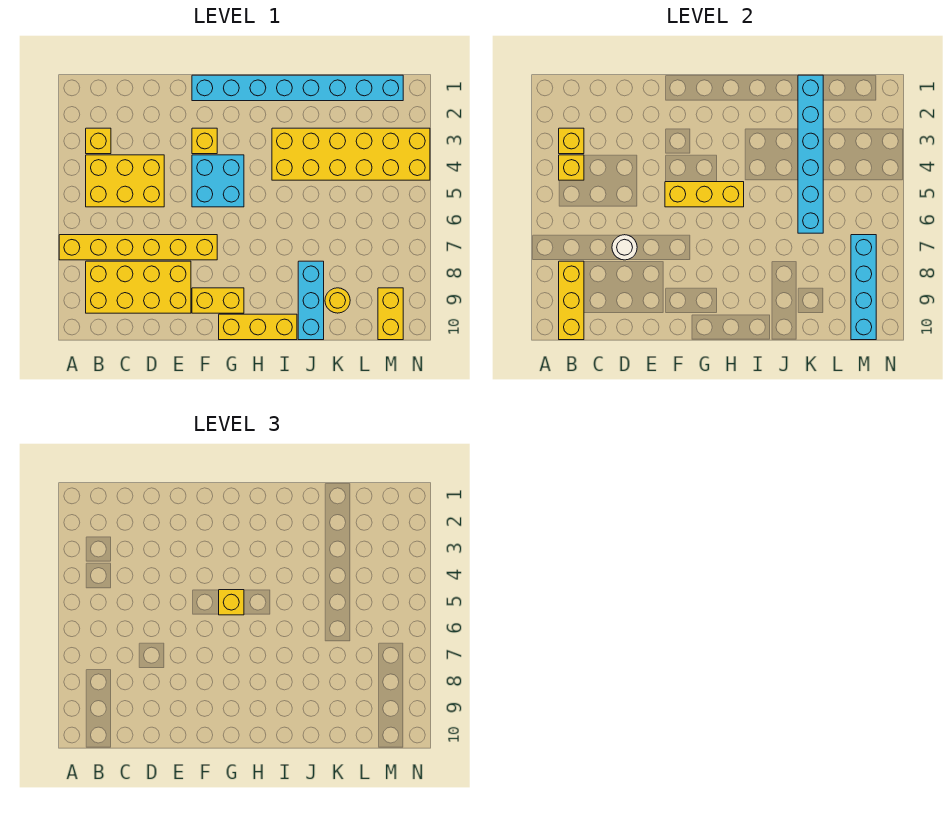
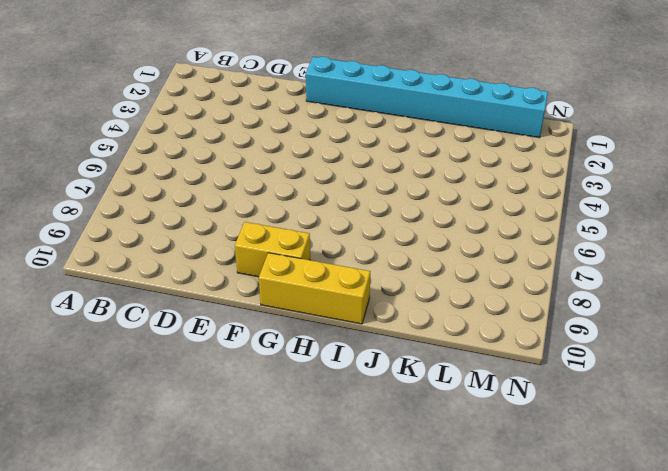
none -> yellow 1x6 brick [59,235,217,260]
none -> yellow 1x1 brick [86,128,111,154]
none -> yellow 2x3 brick [86,155,164,207]

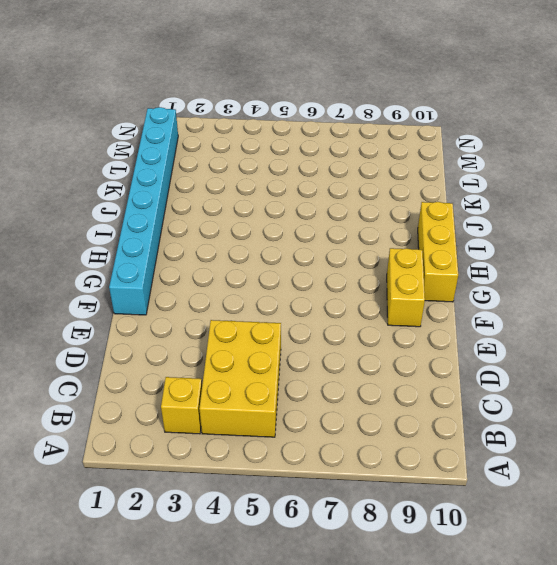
none -> yellow 1x6 brick [59,235,217,260]
none -> yellow 2x4 brick [86,261,191,313]
none -> yellow 1x1 brick [192,128,217,154]

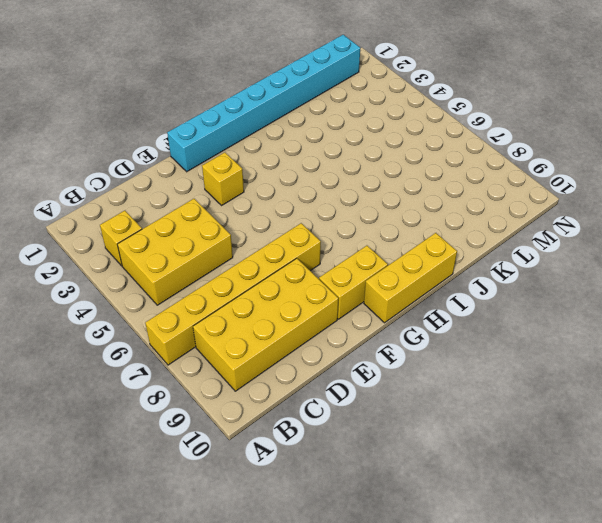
none -> cyan 2x2 brick [192,155,244,207]
none -> yellow 2x6 brick [272,128,430,180]
none -> cyan 1x3 brick [298,261,324,340]

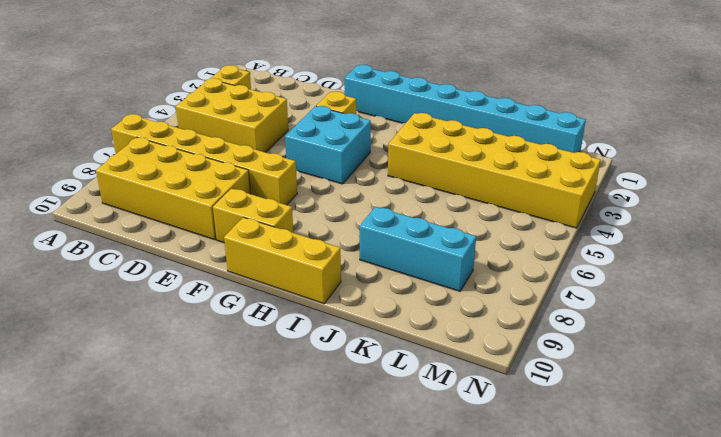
cyan 1x3 brick [360,207,476,291] -> cyan 1x3 brick turned to [298,261,324,340]
none -> yellow 1x1 round brick [325,288,350,313]
none -> yellow 1x2 brick [378,288,403,340]
none -> yellow 1x1 brick [559,128,584,154]

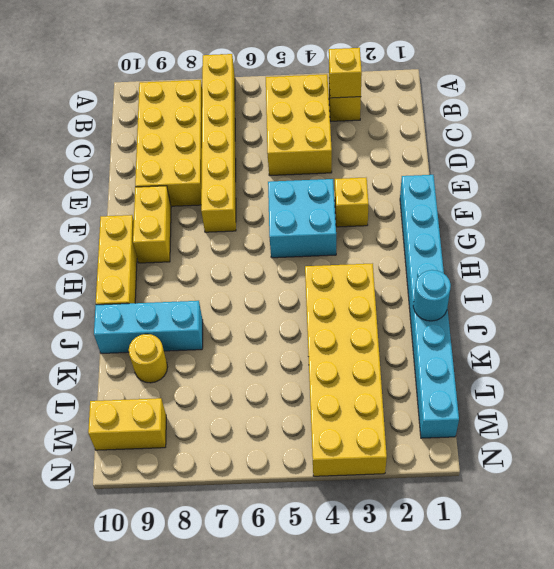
cyan 1x1 round brick [413,270,451,321] -> none
none -> yellow 1x1 brick [559,155,584,180]
none -> yellow 1x3 brick [559,261,584,340]
none -> white 1x1 round brick [612,235,637,260]

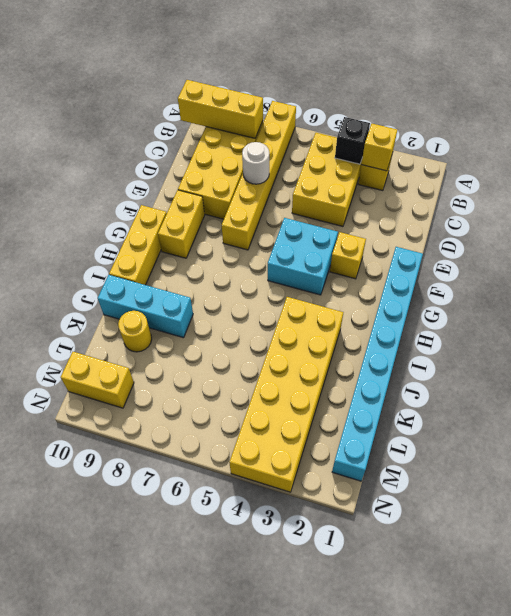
black 1x1 brick [335,117,370,164] -> yellow 1x1 brick [559,155,584,180]
none -> yellow 1x3 brick [665,182,744,207]
none -> cyan 1x6 brick [798,75,823,233]
none -> cyan 1x4 brick [851,235,876,340]

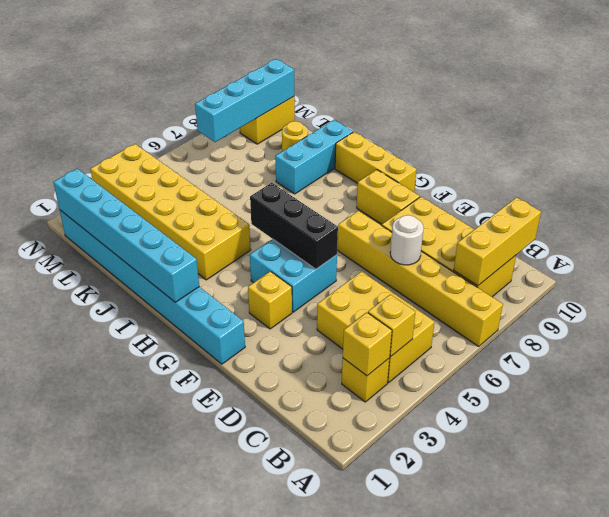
black 1x3 brick [250,183,338,269] -> yellow 1x3 brick [665,182,744,207]
cyan 1x6 brick [53,169,199,302] -> cyan 1x6 brick turned to [798,75,823,233]
none -> yellow 1x1 brick [219,590,244,615]

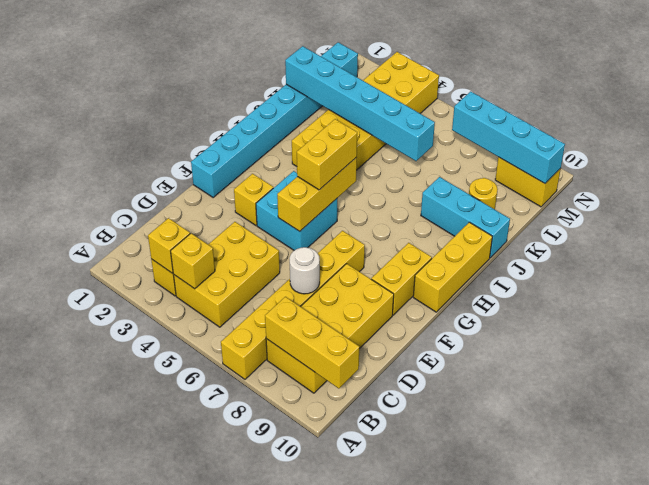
yellow 1x2 brick [297,119,357,190] -> yellow 1x1 brick [219,590,244,615]

